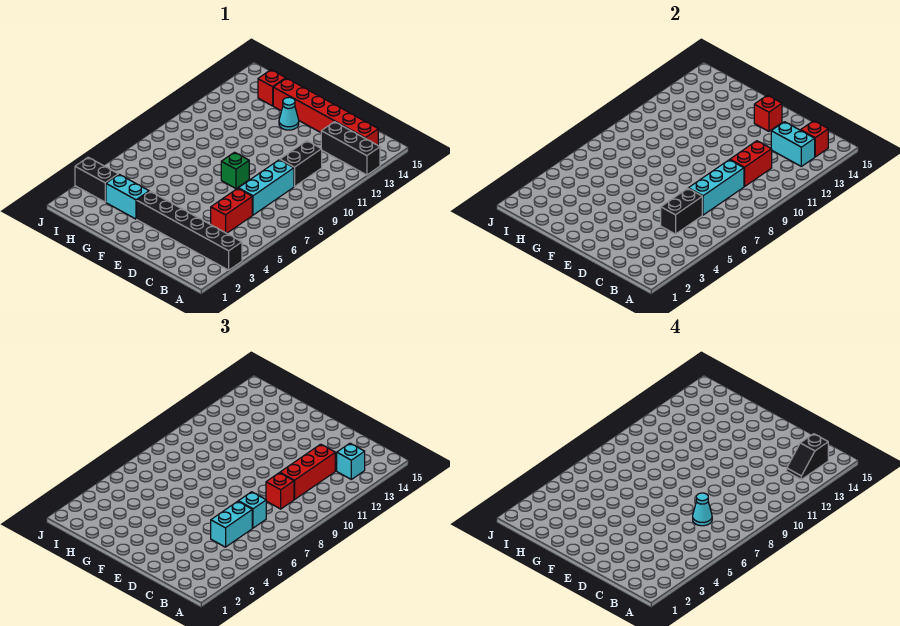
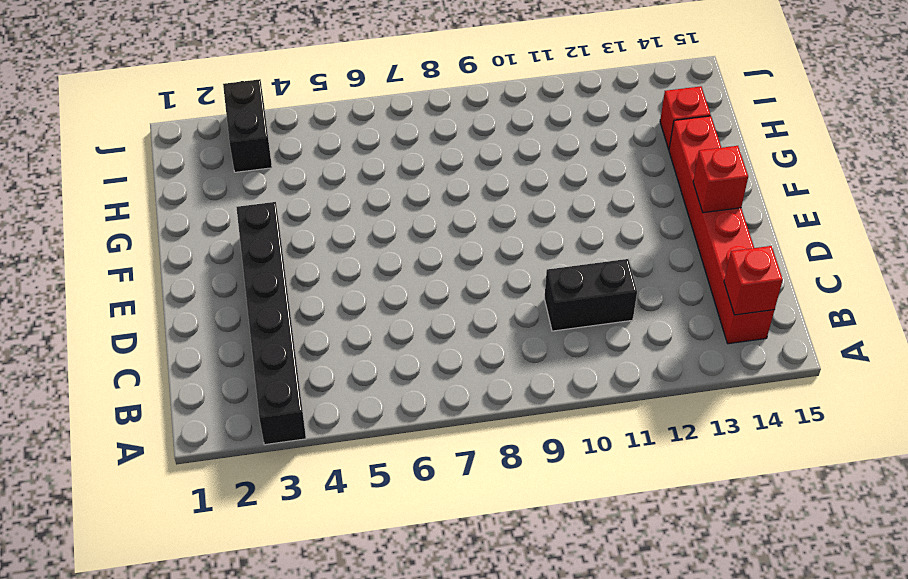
none -> black 1x3 brick [321,122,380,175]
none -> red 1x2 brick [211,188,252,233]
none -> cyan 1x3 brick [238,160,294,215]

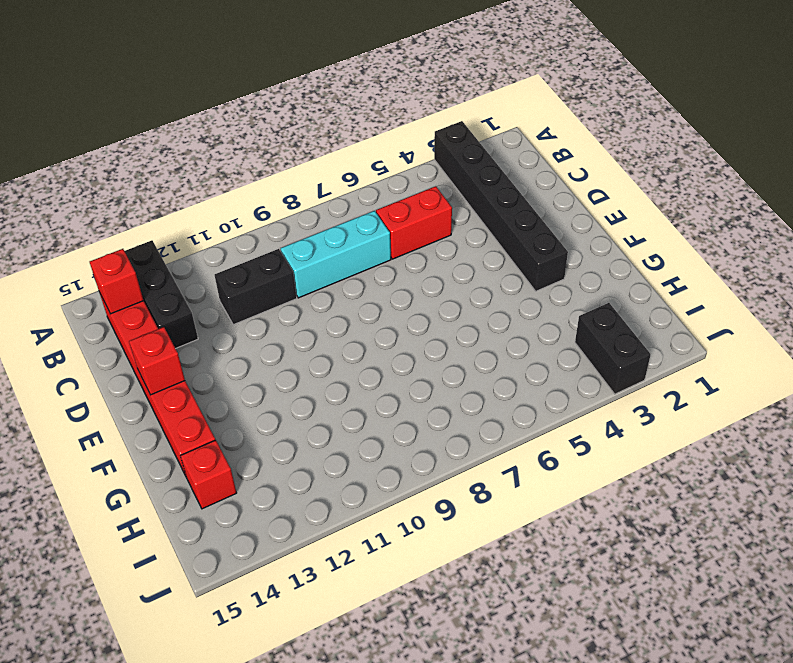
none -> green 1x1 brick [221,152,249,188]
none -> cyan 1x1 cone [279,97,299,130]
none -> cyan 1x2 brick [106,174,149,219]

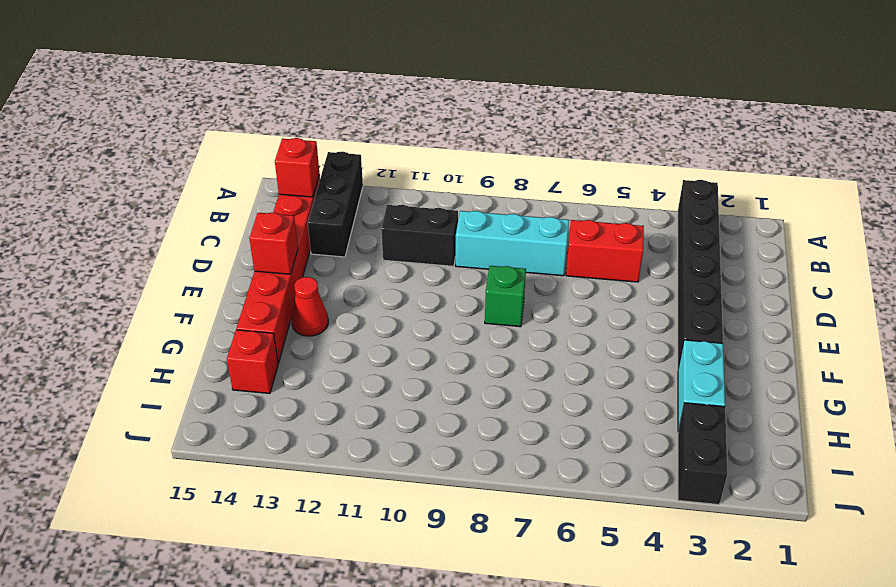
red 1x1 cone [291,277,328,336] -> cyan 1x1 cone [279,97,299,130]
none -> cyan 1x2 brick [771,122,815,166]
none -> black 1x2 brick [661,188,702,234]
none -> cyan 1x3 brick [688,160,744,215]

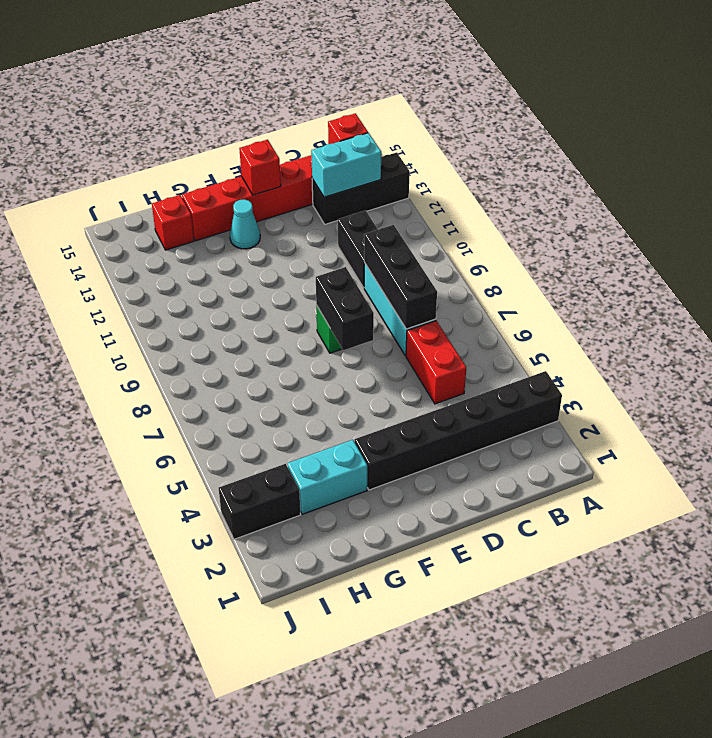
black 1x3 brick [364,225,437,329] -> cyan 1x3 brick [688,160,744,215]
black 1x2 brick [316,267,374,350] -> black 1x2 brick moved to [661,188,702,234]
none -> red 1x2 brick [730,141,772,187]
none -> cyan 1x1 brick [337,443,365,479]
none -> cyan 1x2 brick [211,501,252,547]

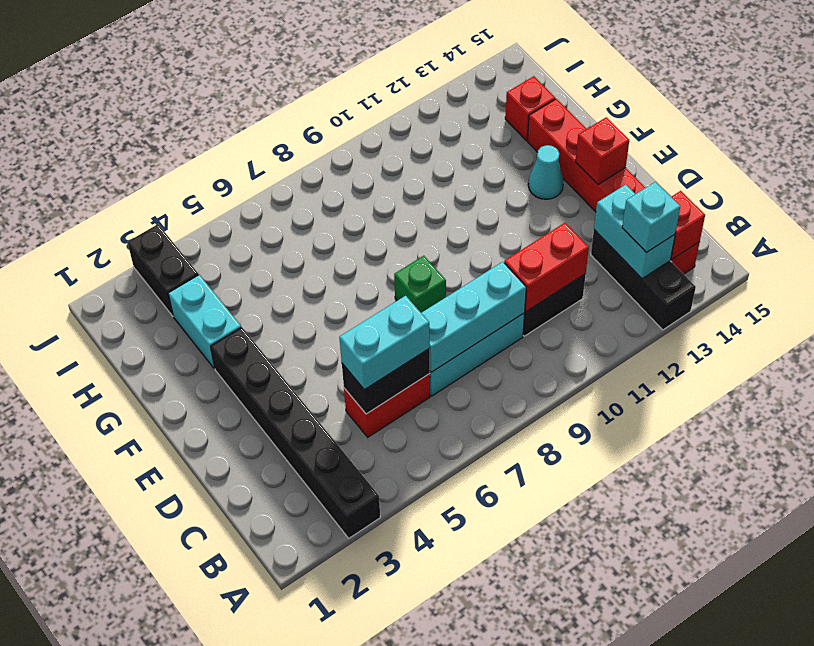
none -> cyan 1x1 brick [238,492,266,528]
none -> red 1x1 brick [266,473,294,509]
none -> red 1x3 brick [280,444,335,500]

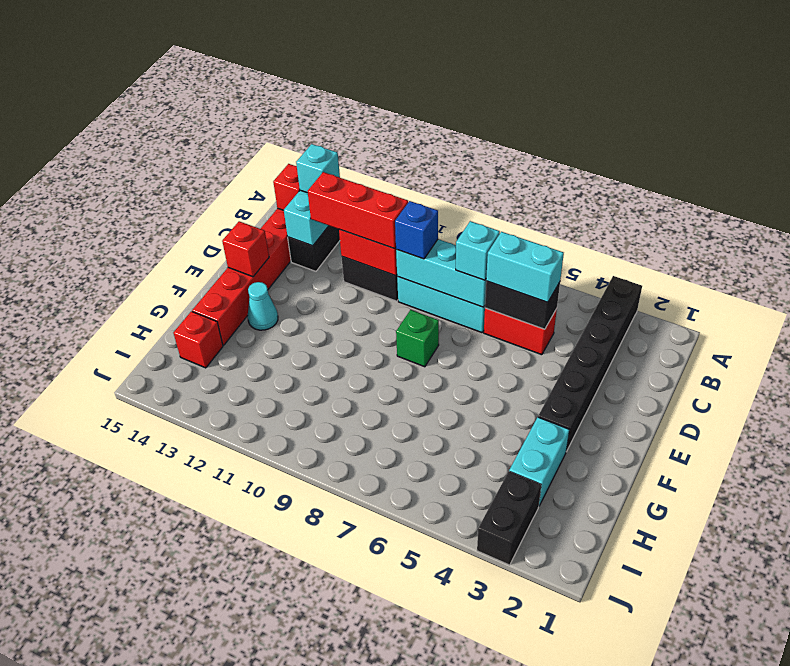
blue 1x1 brick [395,201,438,259] -> red 1x1 brick [266,473,294,509]
none -> black 1x2 slope [787,434,828,479]
none -> cyan 1x1 cone [693,493,712,526]

